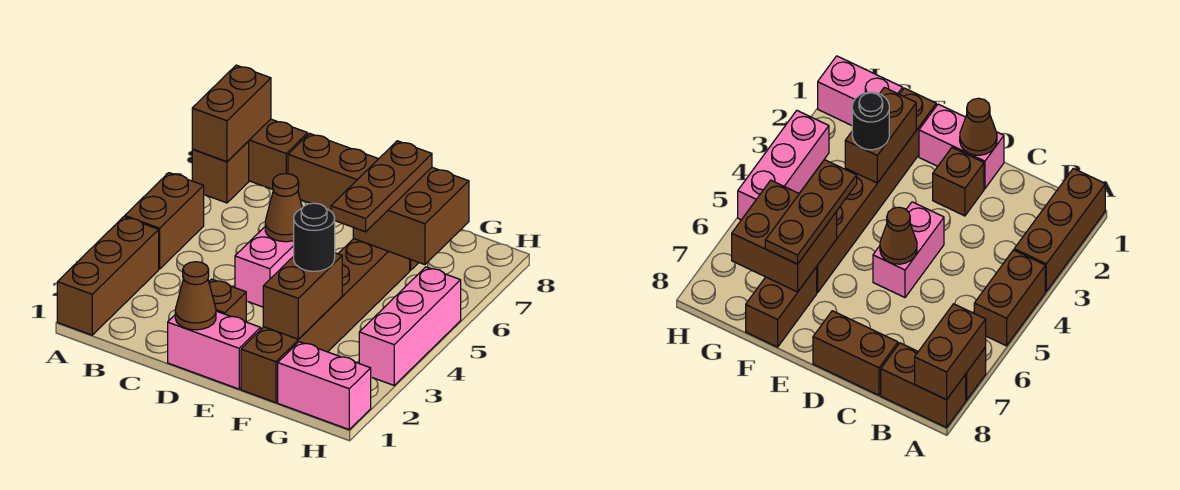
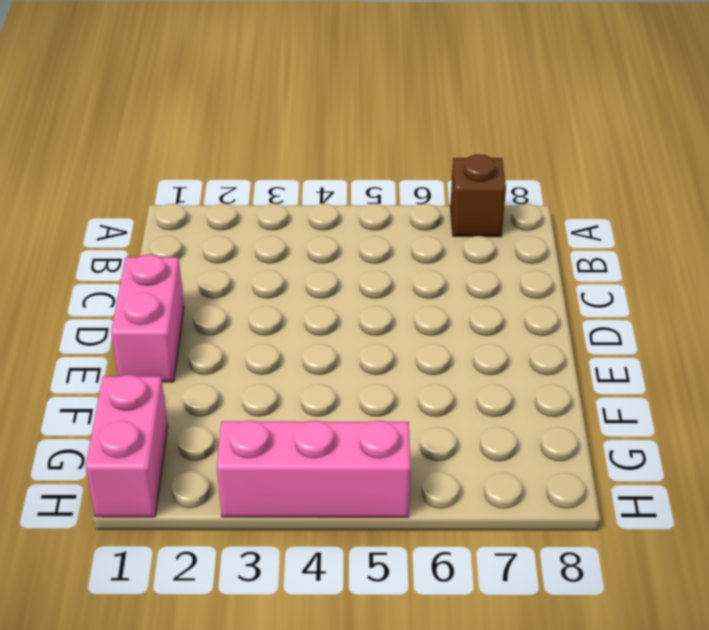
none -> brown 1x3 brick [57,217,159,335]
none -> brown 1x2 brick [125,173,204,269]
none -> brown 1x2 brick [248,119,308,189]

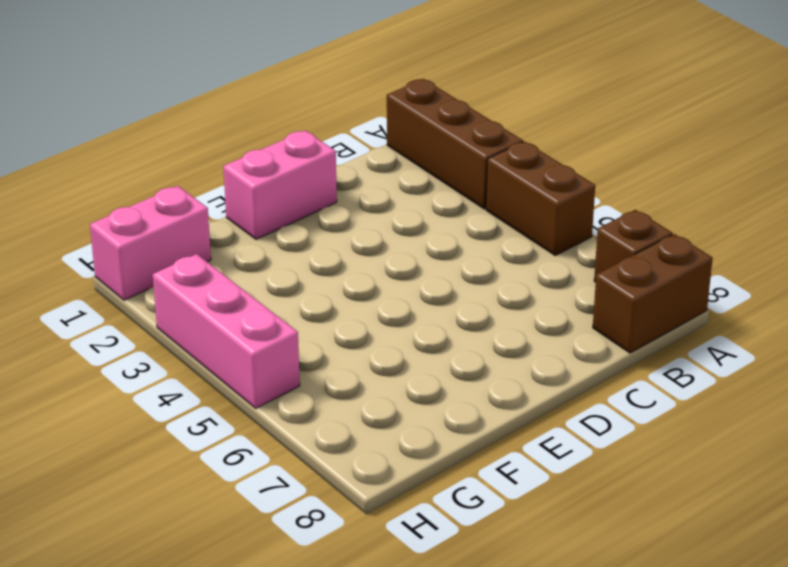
none -> brown 1x2 brick [288,133,378,211]
none -> brown 1x1 brick [209,279,246,322]
none -> pink 1x2 brick [235,227,294,307]

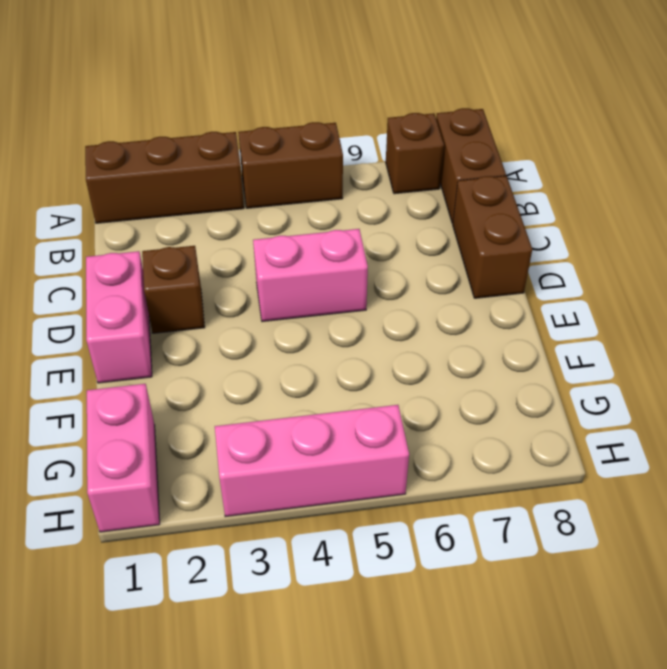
none -> brown 1x6 brick [241,239,410,403]
none -> brown 1x2 brick [746,267,817,347]
none -> brown 1x2 brick [192,65,271,162]

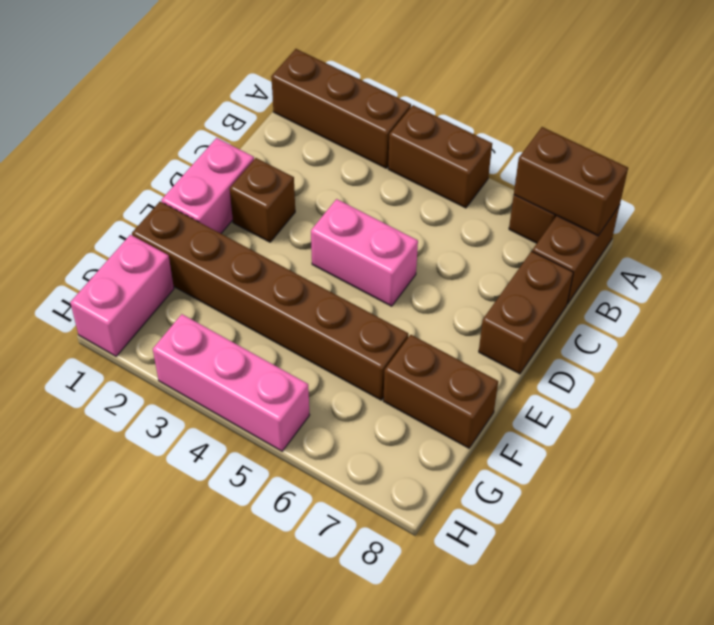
none -> brown 1x1 cone [175,262,216,330]
none -> brown 1x1 cone [265,174,302,242]
none -> brown 1x2 brick [263,253,342,339]

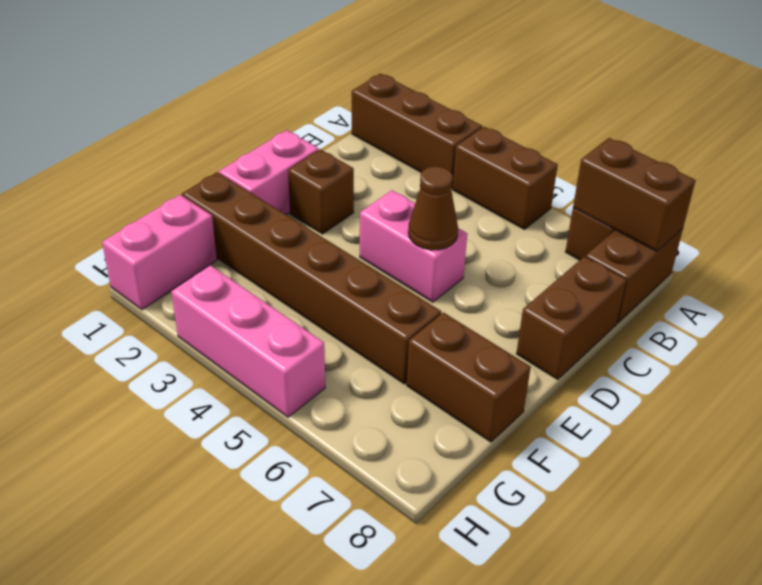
none -> brown 1x1 cone [175,262,216,330]
none -> brown 1x2 brick [263,253,342,339]
none -> brown 2x2 brick [353,167,469,265]

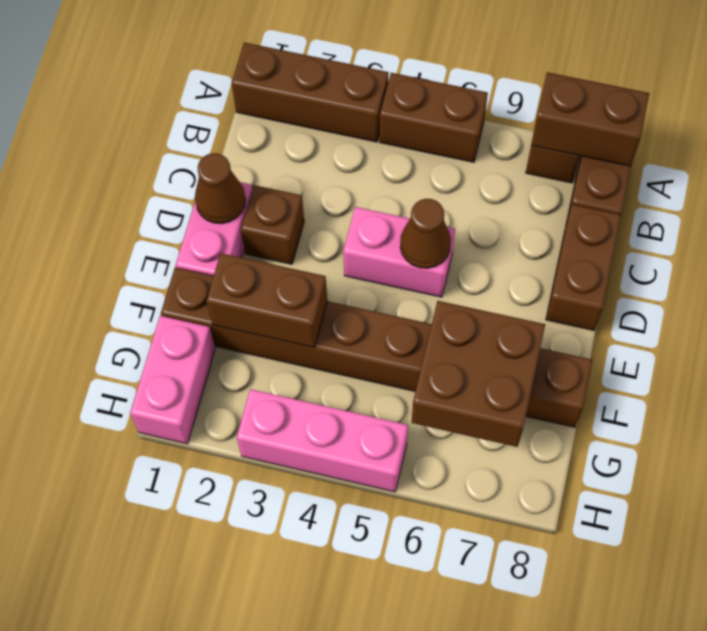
none -> black 1x1 round brick [294,203,335,271]
none -> brown 1x3 plate [331,141,432,232]

